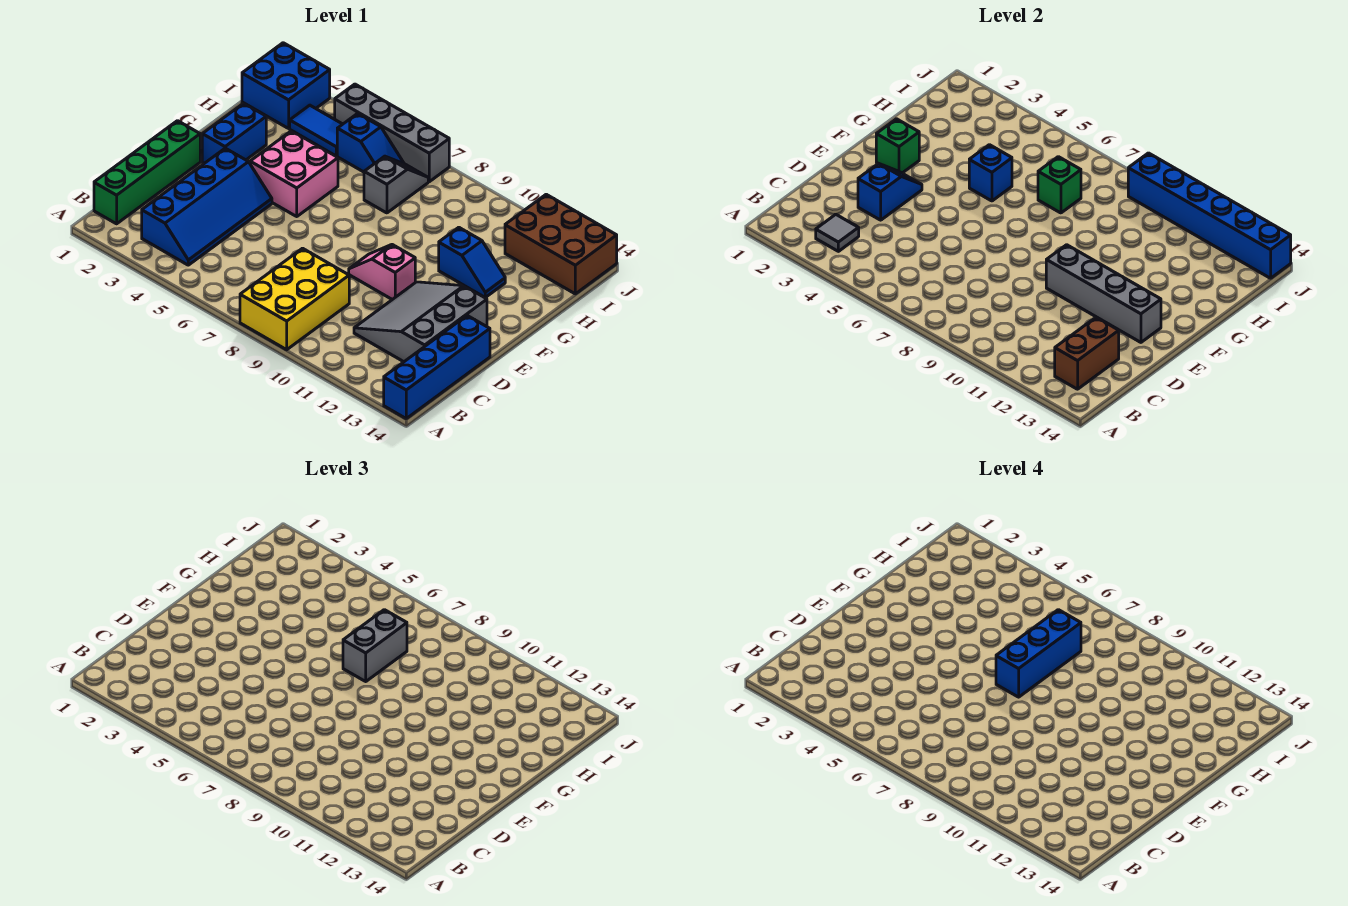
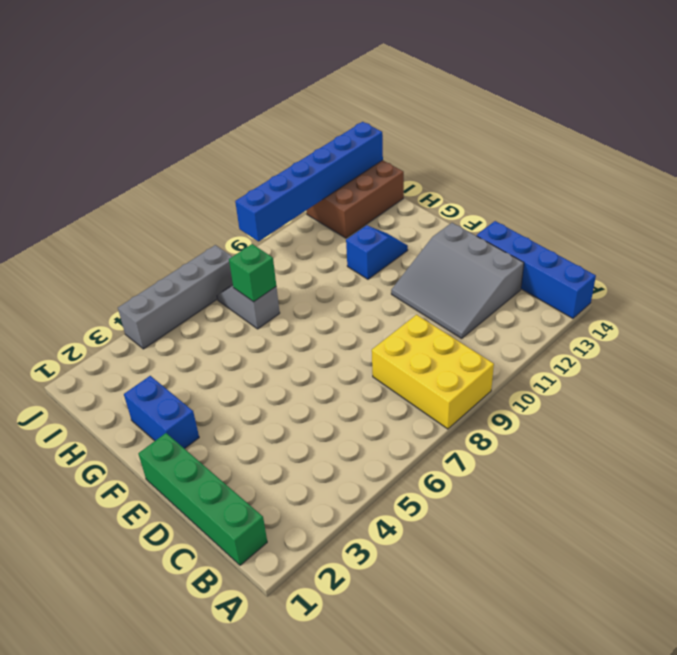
none -> blue 2x4 slope [142,148,272,265]
none -> pink 1x2 slope [349,245,415,300]
none -> pink 2x2 brick [250,131,338,216]

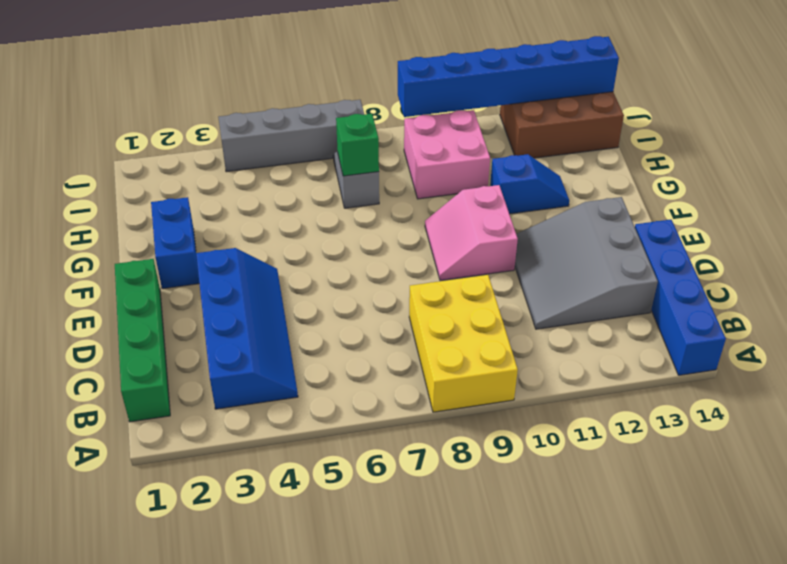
pink 2x2 slope [425,185,518,281] -> pink 1x2 slope [349,245,415,300]
pink 2x2 brick [404,110,490,199] -> pink 2x2 brick moved to [250,131,338,216]
none -> blue 2x2 brick [242,43,330,128]
none -> blue 1x2 tile [290,105,342,156]
none -> blue 1x2 slope [337,113,404,172]

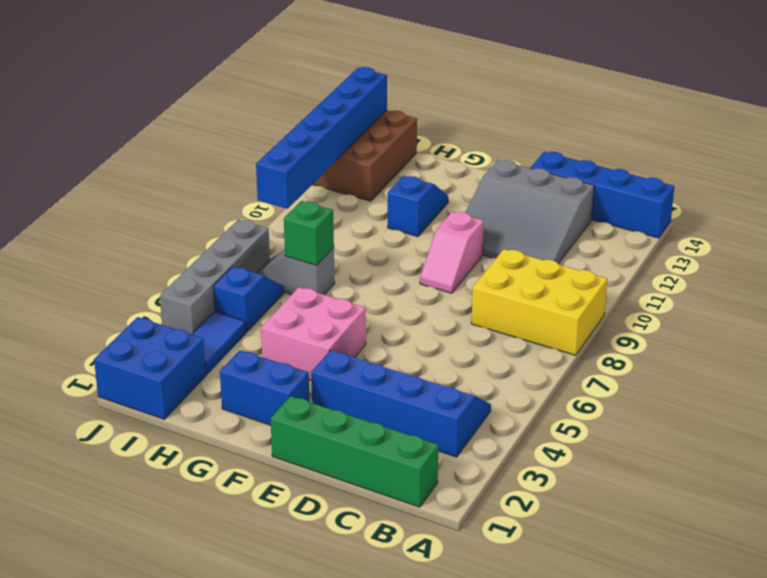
none -> grey 1x1 tile [816,214,859,251]
none -> brown 1x2 brick [1055,317,1119,389]
none -> blue 1x2 slope [858,163,922,220]

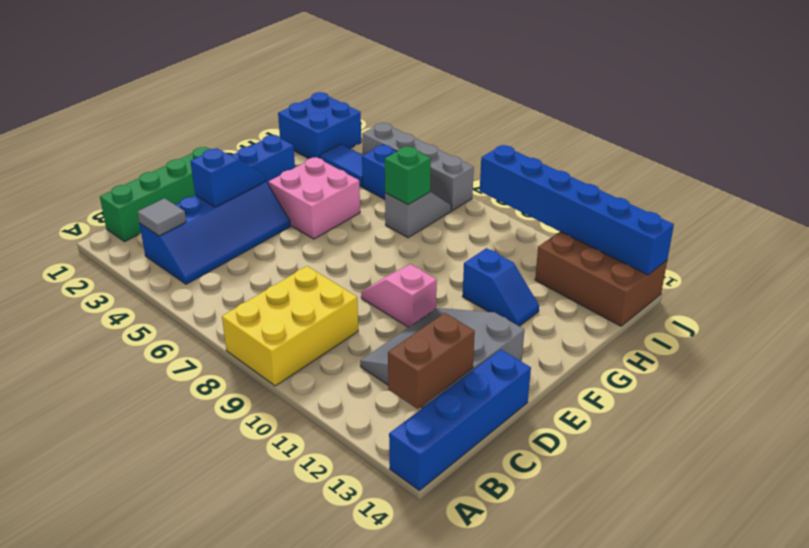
none -> grey 1x4 brick [1046,245,1161,342]
none -> green 1x1 brick [876,119,919,173]
none -> blue 1x1 brick [969,145,1012,201]

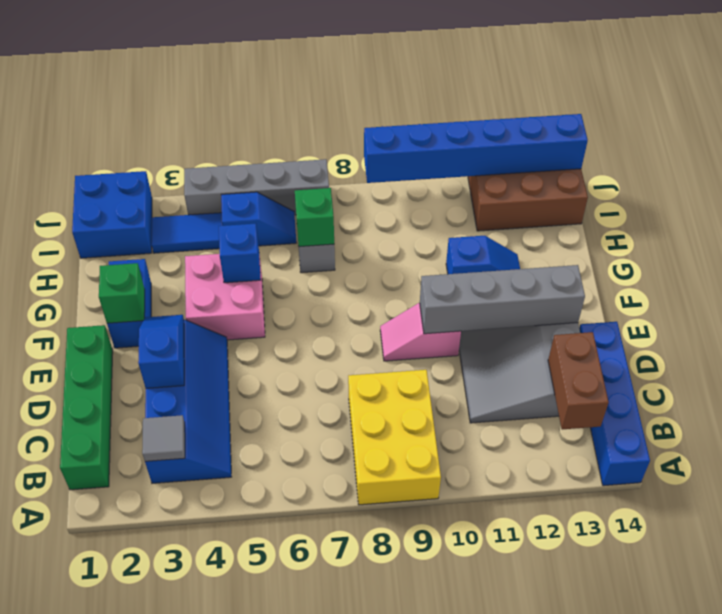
none -> grey 1x2 brick [343,610,407,681]
none -> blue 1x3 brick [996,610,1081,697]

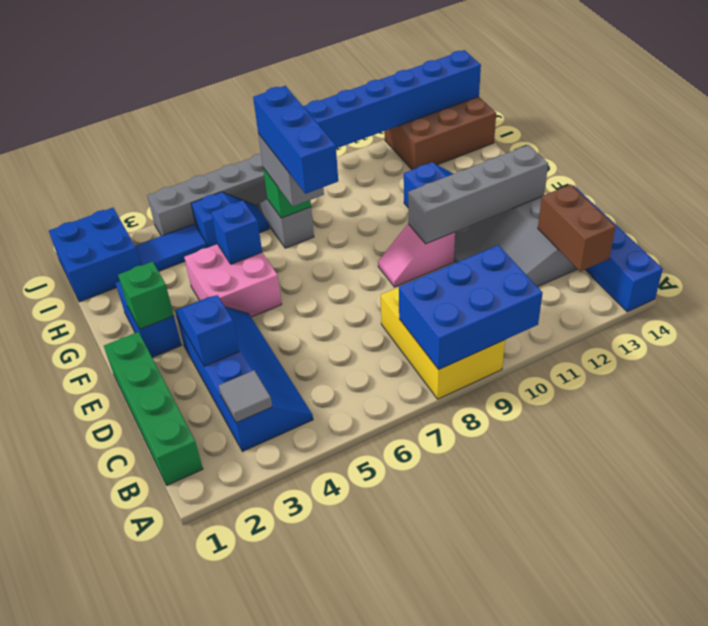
blue 2x3 brick [399,245,542,370] -> none

